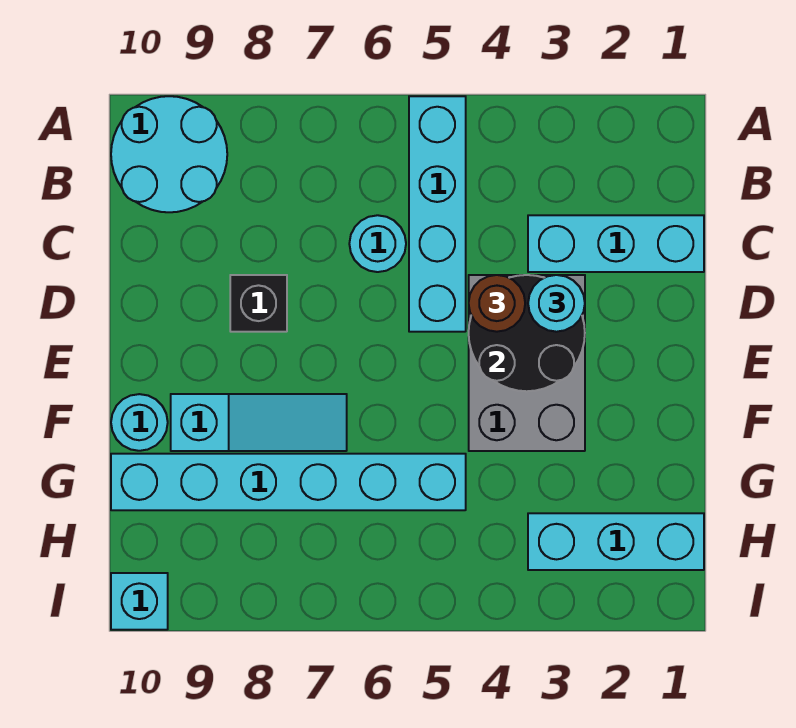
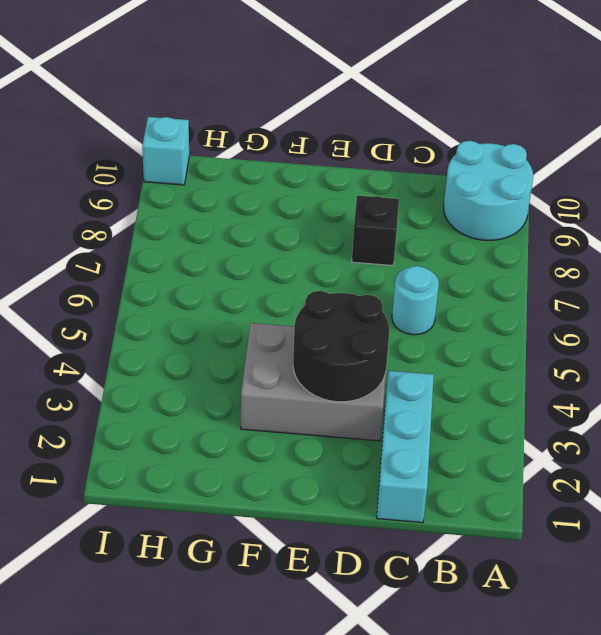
none -> cyan 1x4 brick [409,96,466,332]
none -> cyan 1x3 slope [171,394,347,451]
none -> cyan 1x1 round brick [111,394,168,451]

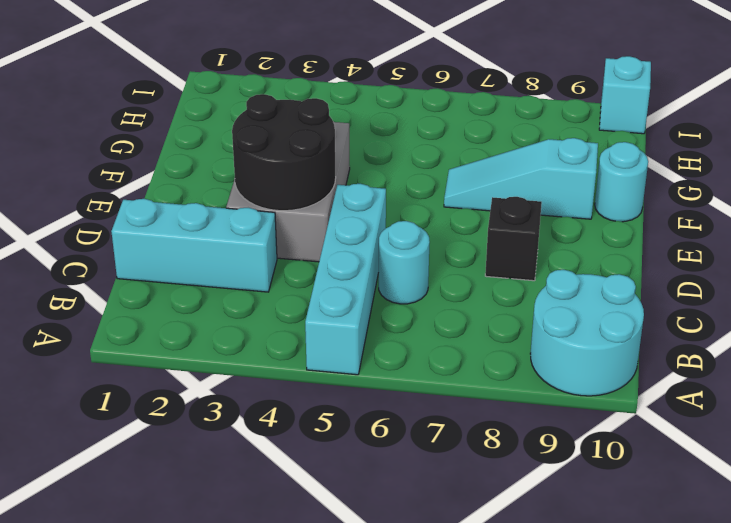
none -> cyan 1x6 brick [111,454,466,510]
none -> cyan 1x3 brick [528,513,704,570]
none -> cyan 1x1 round brick [528,275,585,332]

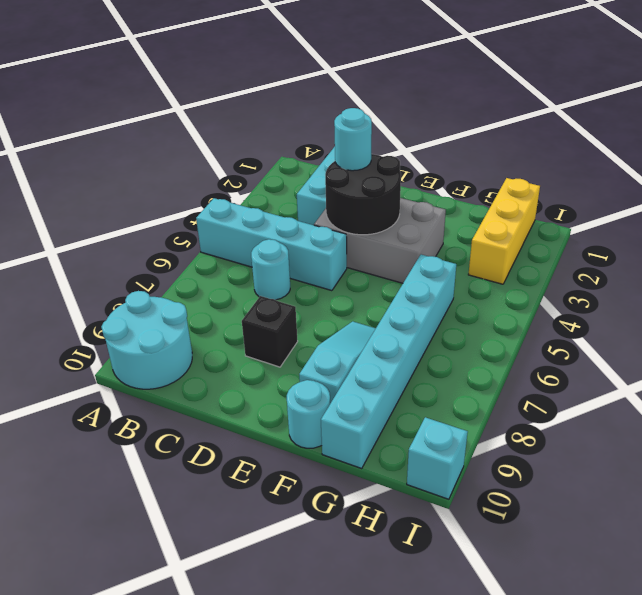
yellow 1x3 brick [468,178,540,284] -> cyan 1x3 brick [528,513,704,570]
none -> brown 1x1 round brick [469,275,525,332]

